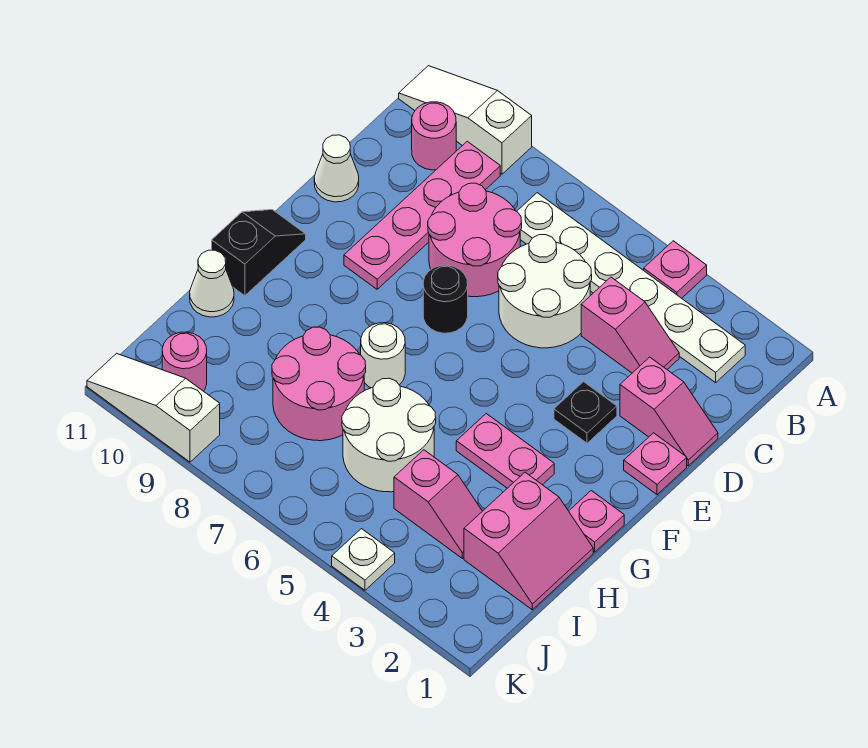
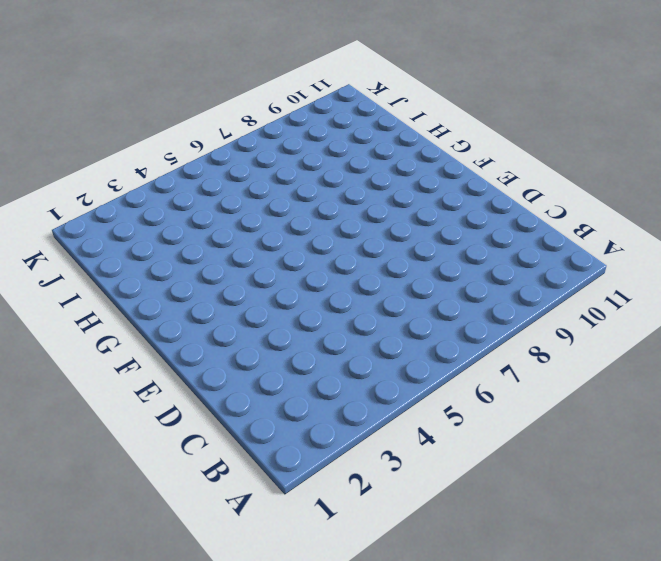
none -> pink 1x1 plate [644,241,707,298]
none -> white 1x3 slope [399,66,532,174]
none -> white 1x6 plate [517,193,745,383]

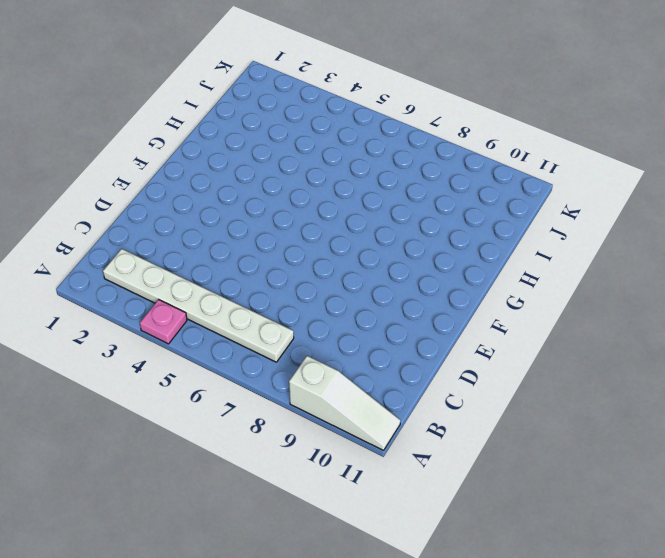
none -> pink 1x4 plate [344,141,500,289]
none -> pink 1x1 round brick [412,102,456,170]
none -> pink 1x2 slope [581,277,679,373]

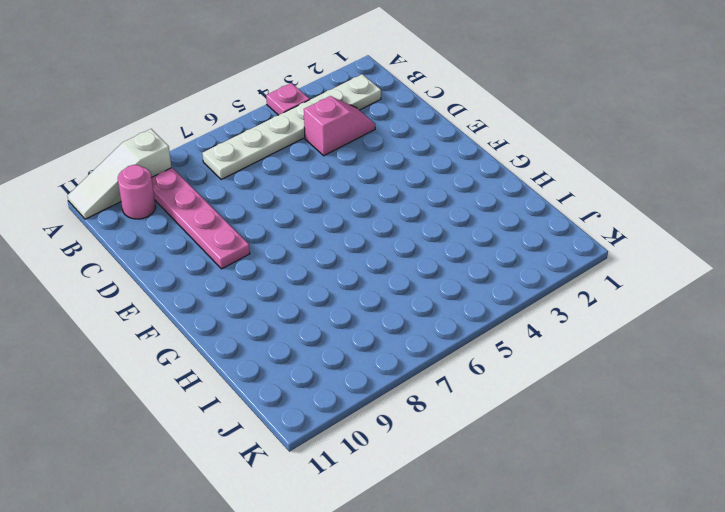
none -> white 2x2 round brick [498,235,592,348]
none -> pink 2x2 round brick [428,183,522,297]
none -> pink 1x2 slope [620,357,718,466]

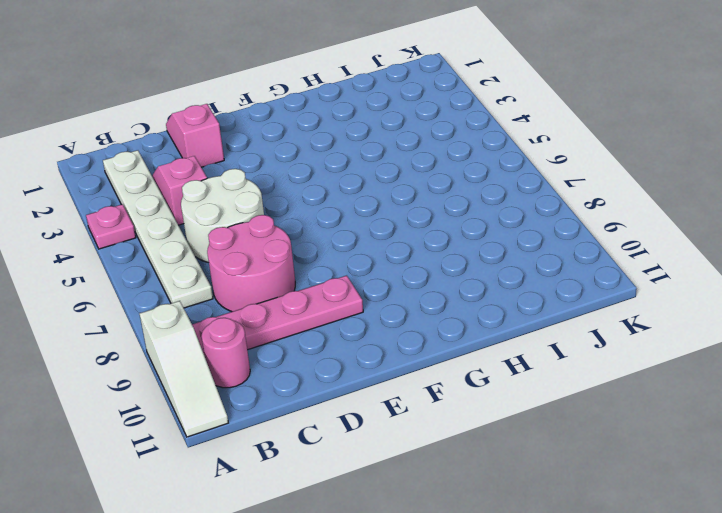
none -> white 1x1 cone [314,135,359,202]
none -> pink 1x1 plate [624,433,687,495]
none -> black 1x1 plate [554,382,617,443]

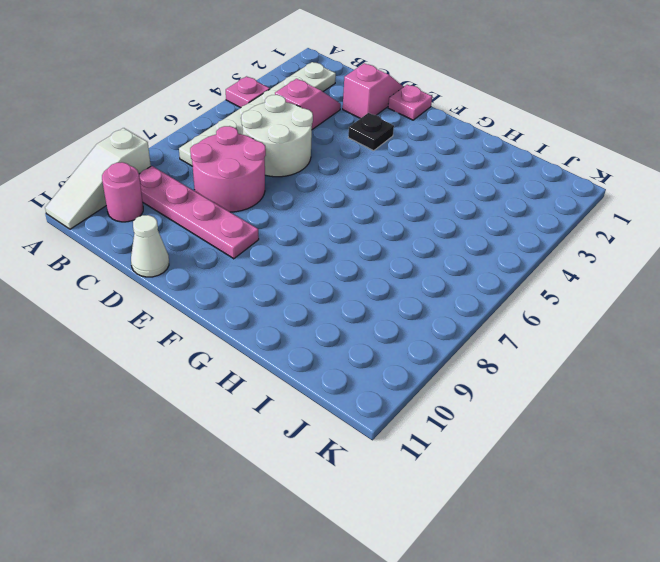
none -> black 1x1 round brick [423,265,468,333]
none -> black 1x2 slope [212,210,306,296]
none -> pink 1x1 plate [569,491,624,552]

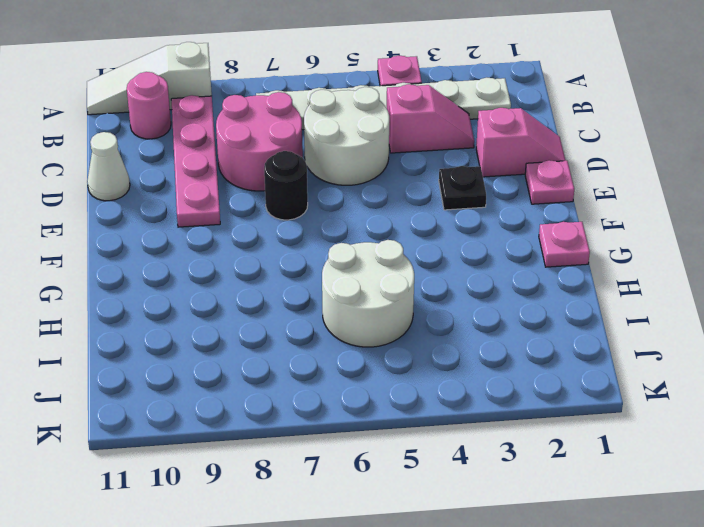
none -> black 1x2 slope [212,210,306,296]
none -> pink 1x2 plate [456,414,554,488]
none -> white 1x1 round brick [361,323,405,388]

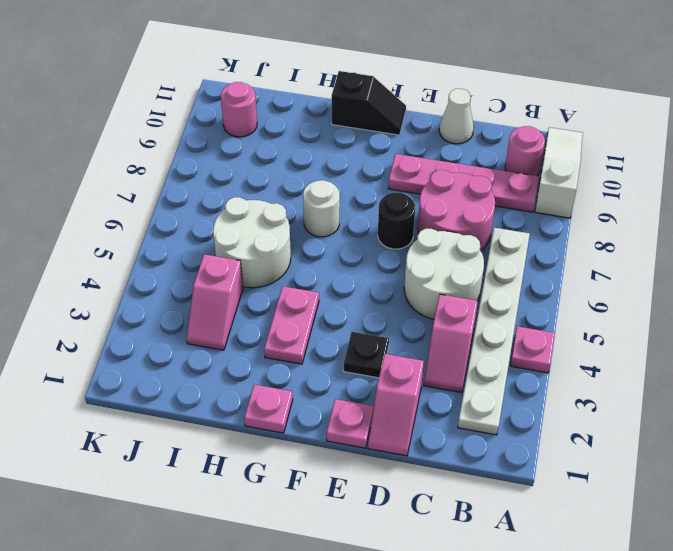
none -> pink 2x2 slope [464,472,593,610]
none -> pink 2x2 round brick [272,327,366,441]
none -> white 1x1 cone [190,250,234,317]

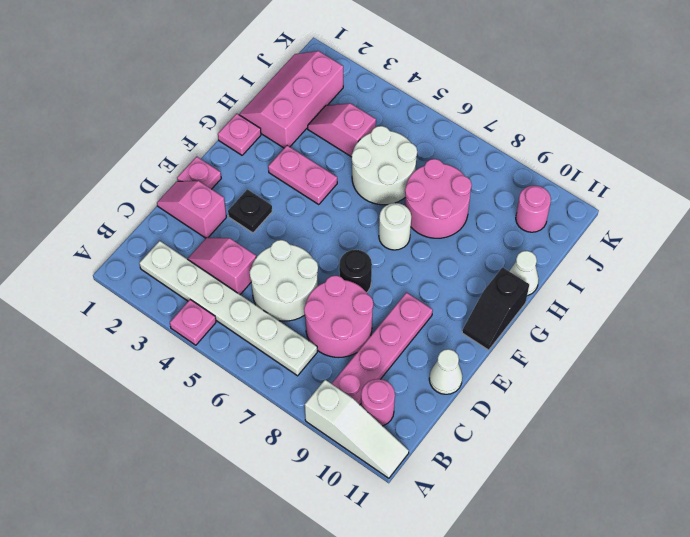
pink 2x3 slope [239,51,343,148] -> pink 2x2 slope [464,472,593,610]
none -> white 1x1 plate [332,529,395,590]
none -> white 1x3 slope [87,353,220,462]

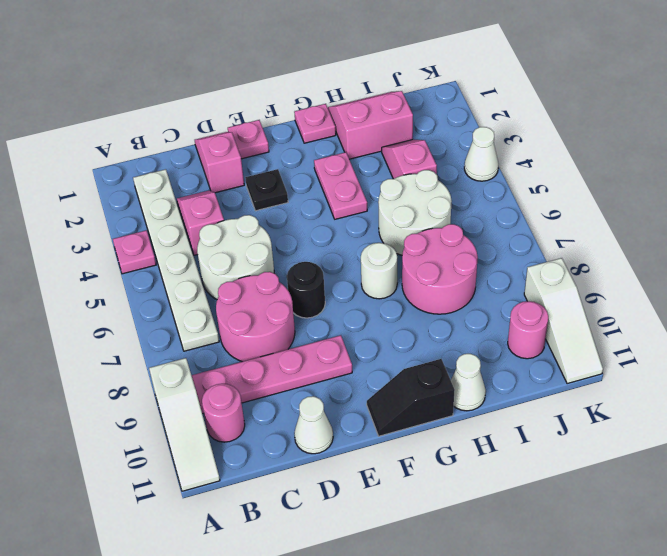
white 1x1 cone [464,127,499,181] -> white 1x1 plate [332,529,395,590]

